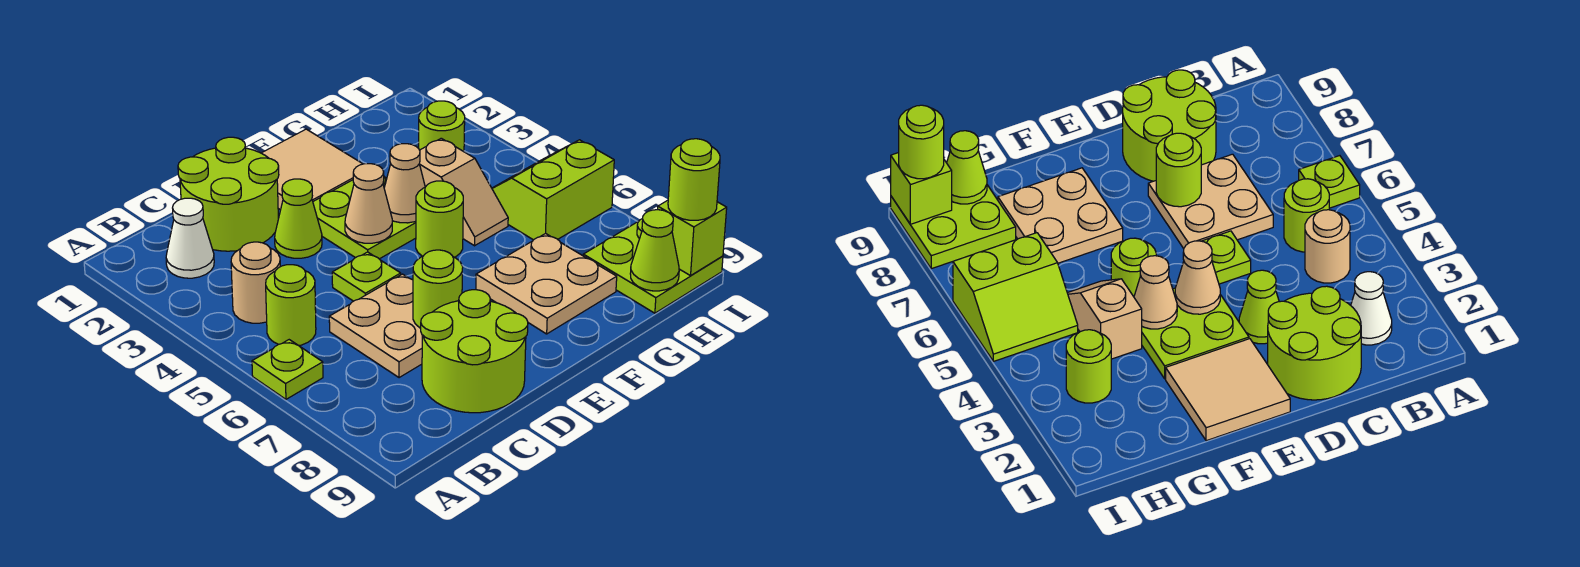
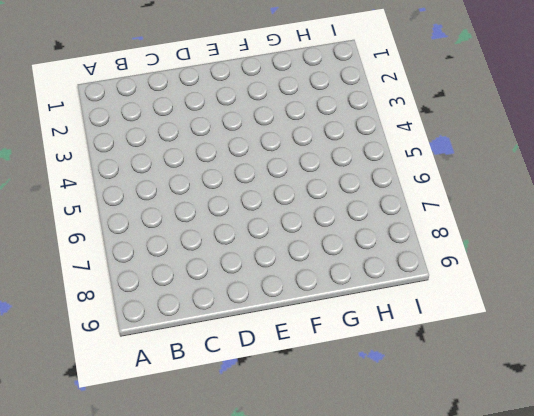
none -> lime 1x1 plate [252,340,323,399]
none -> white 1x1 cone [166,198,214,278]
none -> tan 1x1 round brick [231,242,280,323]

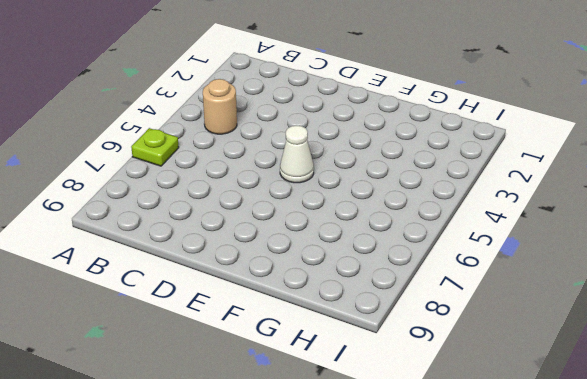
white 1x1 cone [280,125,314,183] -> white 1x1 cone moved to [166,198,214,278]
none -> lime 1x1 round brick [266,265,316,346]
none -> lime 2x2 round brick [178,137,279,251]
none -> tan 2x2 plate [329,274,422,378]

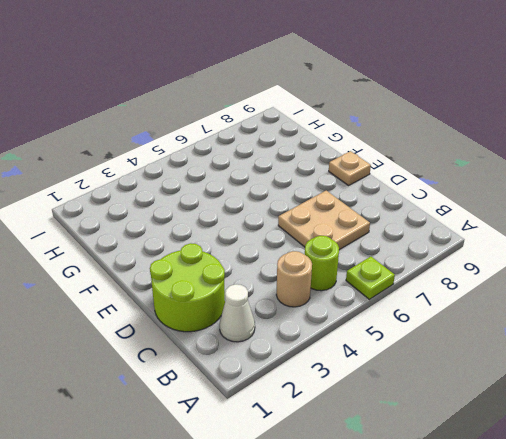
tan 1x1 plate [329,151,371,185] -> none
none -> lime 2x2 round brick [421,290,528,413]
none -> lime 1x1 cone [275,179,322,258]
none -> lime 1x1 plate [332,252,401,301]

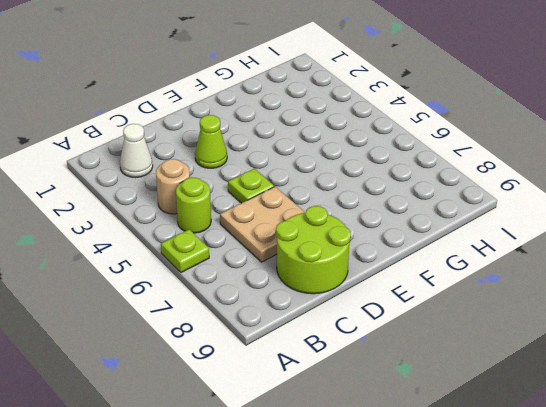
none -> lime 2x2 round brick [178,137,279,251]
none -> tan 2x2 tile [262,129,362,210]
none -> lime 2x2 plate [313,177,416,259]

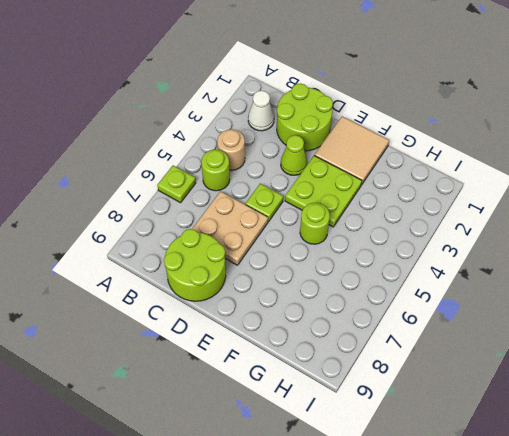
none -> tan 2x2 plate [476,233,617,334]
none -> tan 1x2 slope [419,138,508,246]
none -> lime 1x1 round brick [419,101,465,152]

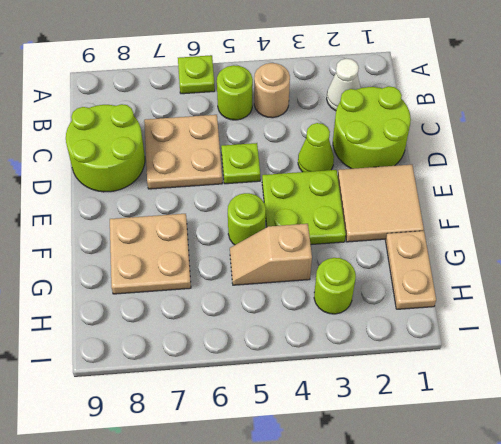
tan 1x2 plate [386,231,436,309] -> none
none -> lime 2x2 slope [492,140,614,240]
none -> lime 2x2 plate [583,218,723,313]
none -> lime 1x1 round brick [413,250,463,328]

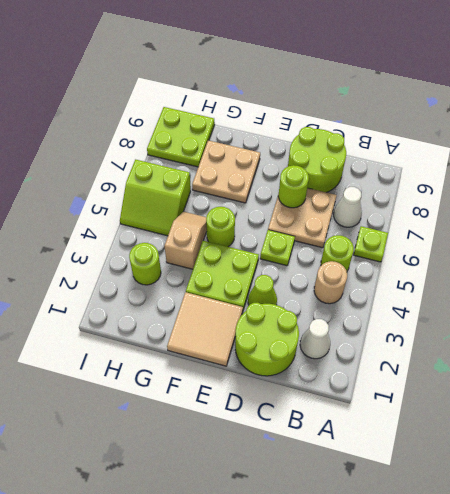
white 1x1 cone [334,187,362,227] -> none
none -> tan 1x1 cone [345,164,392,243]
none -> tan 1x1 cone [384,144,425,223]
none -> lime 1x1 cone [630,210,679,291]

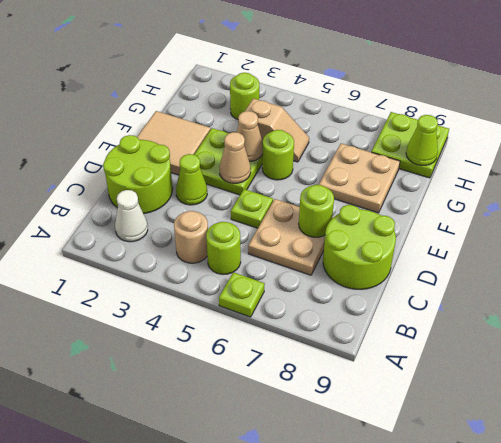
none -> lime 2x2 slope [492,140,614,240]
none -> lime 1x1 brick [658,200,727,276]
none -> lime 1x1 round brick [668,139,720,220]

